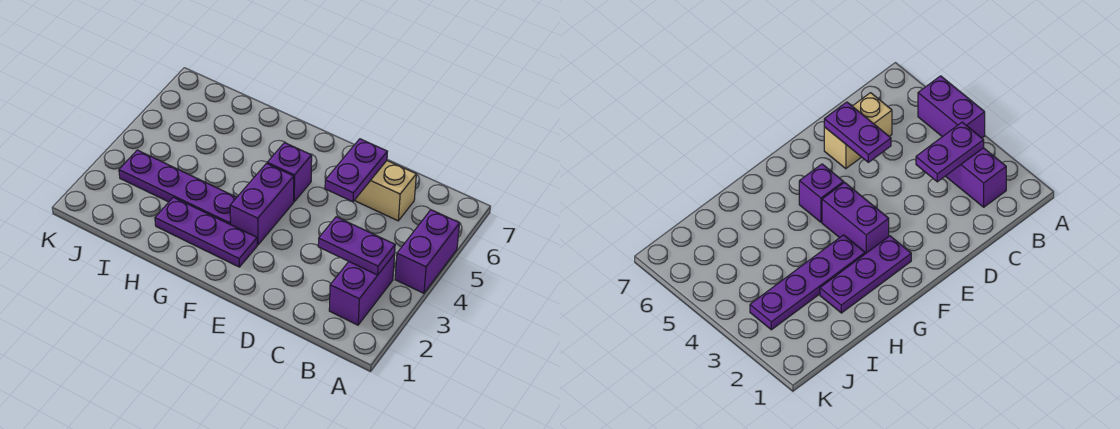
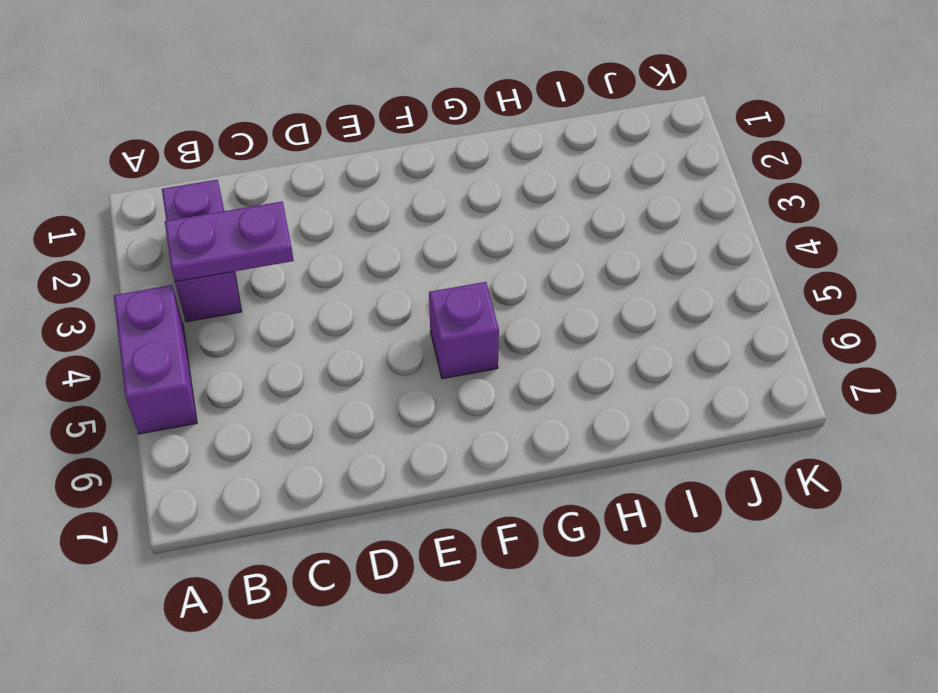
none -> tan 1x2 brick [354,161,416,221]
none -> purple 1x3 plate [155,197,257,267]

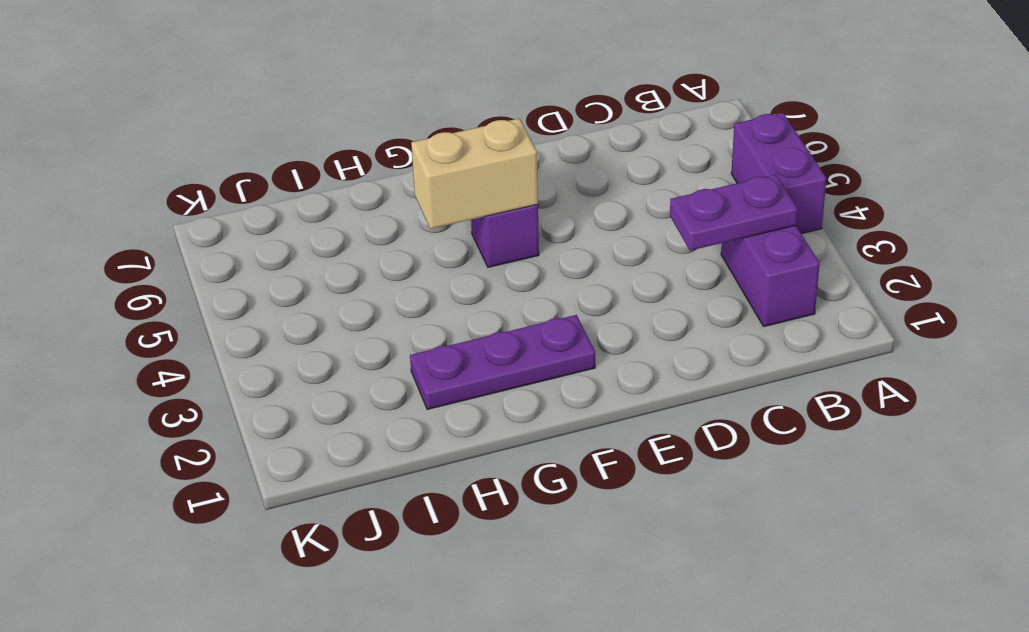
tan 1x2 brick [411,118,538,229] -> tan 1x2 brick moved to [354,161,416,221]
none -> purple 1x2 brick [230,164,294,245]
none -> purple 1x4 plate [119,150,237,225]

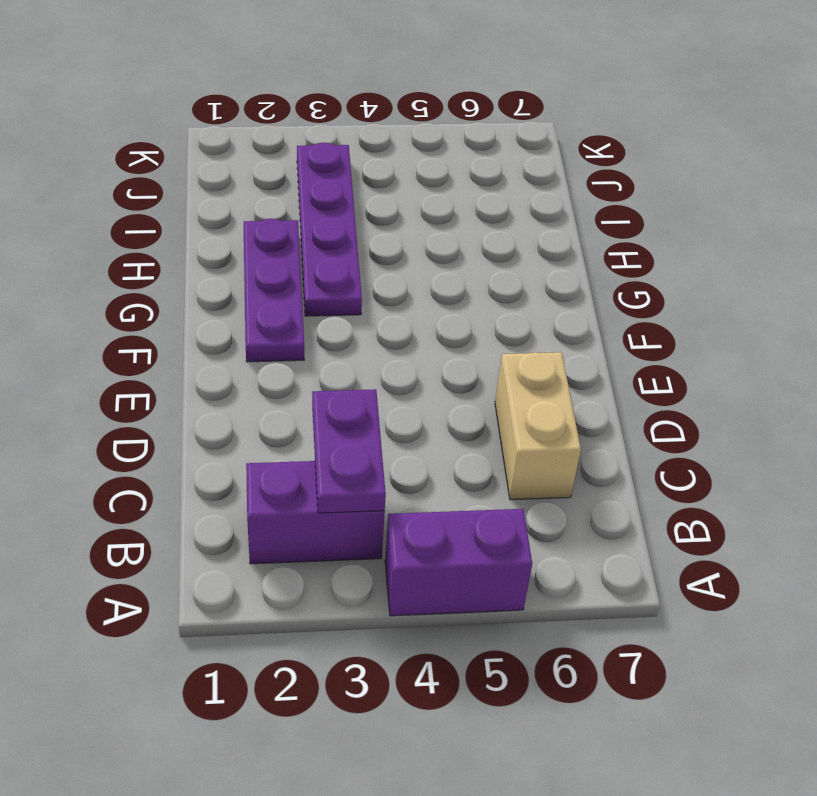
none -> purple 1x2 brick [230,164,294,245]
none -> purple 1x1 brick [267,143,312,202]

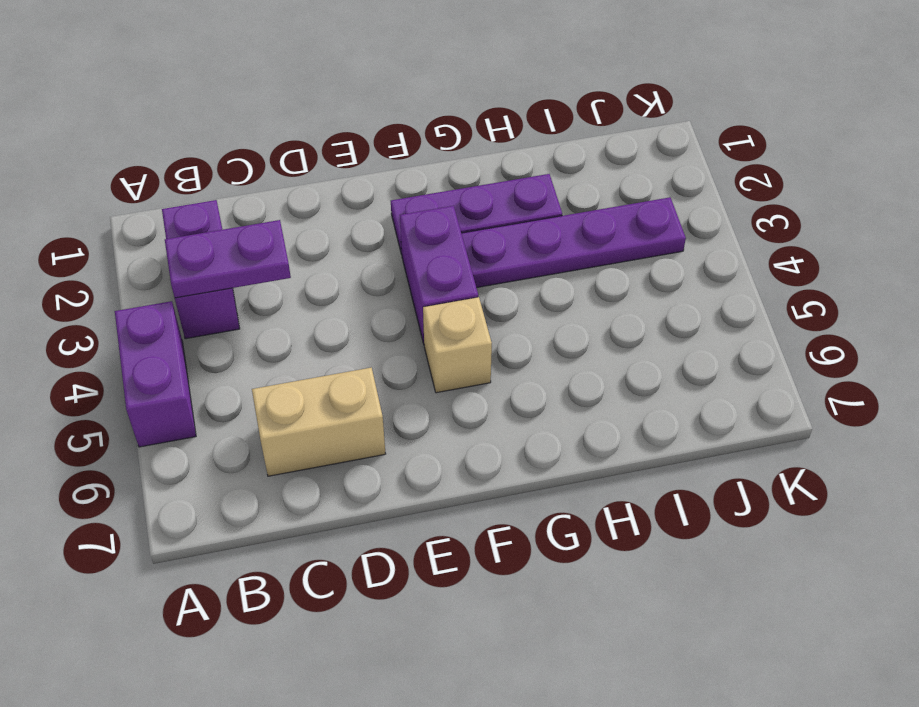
tan 1x1 brick [423,297,492,393] -> purple 1x1 brick [267,143,312,202]
none -> purple 1x2 plate [325,139,387,202]

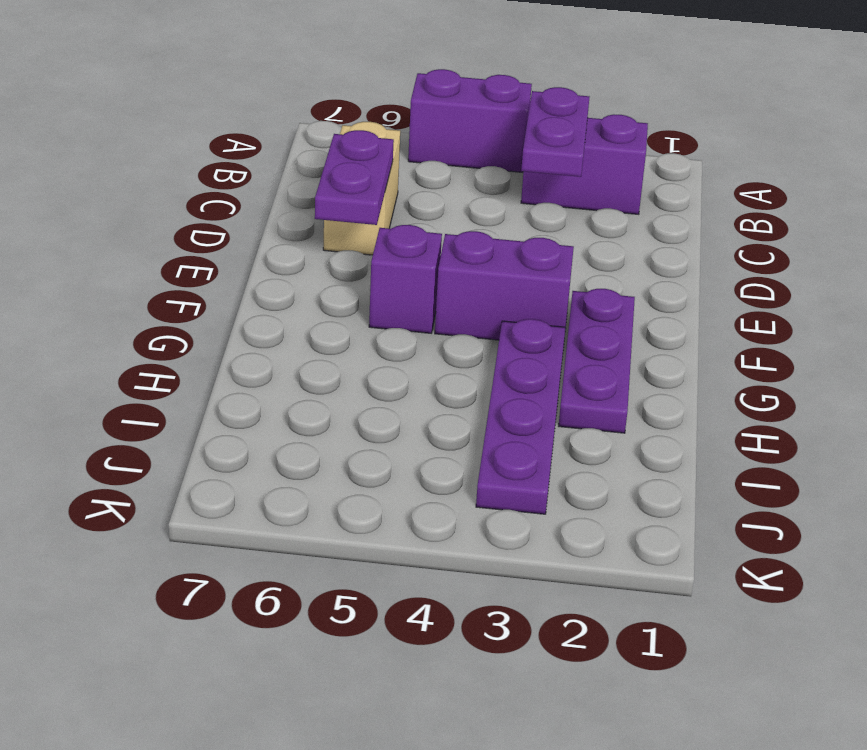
purple 1x2 plate [315,130,394,225] -> purple 1x2 plate turned to [325,139,387,202]

